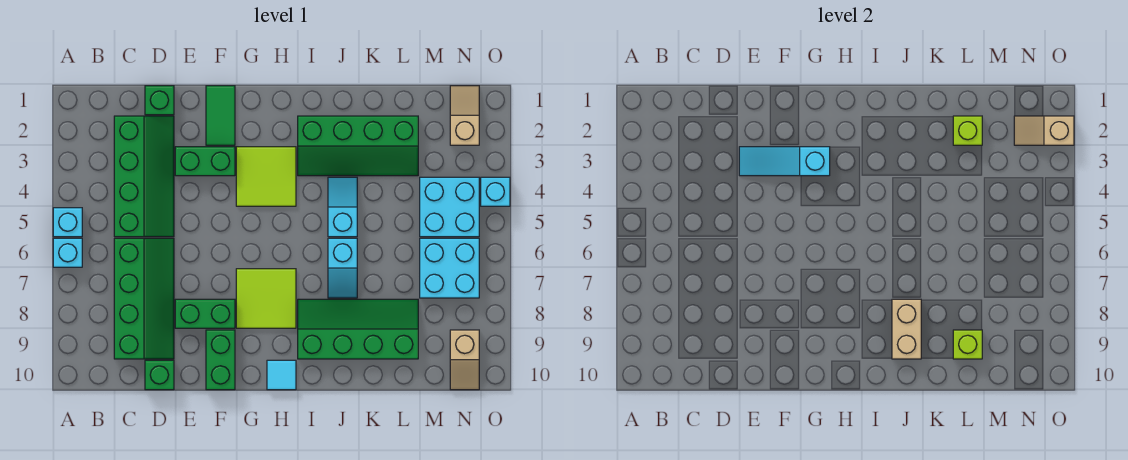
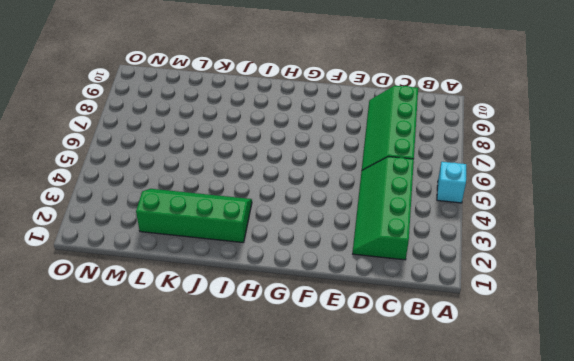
none -> cyan 1x1 brick [53,238,82,267]
none -> green 1x1 brick [145,86,174,115]
none -> green 1x1 brick [145,360,174,390]

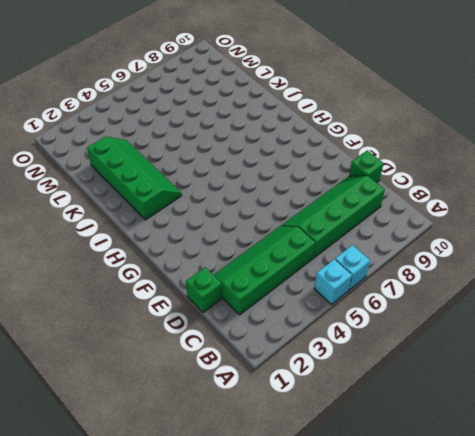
none -> green 1x2 brick [175,147,235,176]
none -> green 1x2 brick [175,299,235,328]
none -> green 1x2 tile [206,86,235,145]

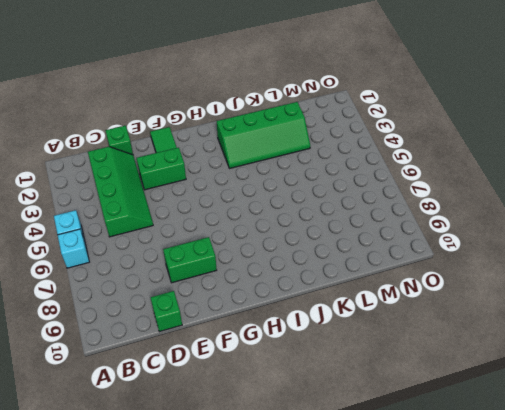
none -> green 2x4 slope [114,238,174,359]
none -> green 1x2 brick [206,330,235,390]
none -> lime 2x2 tile [236,147,296,206]

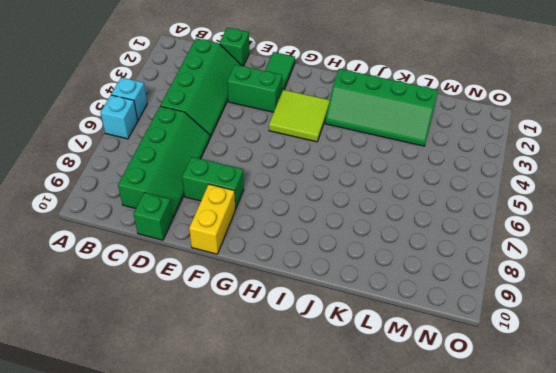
yellow 1x2 brick [189,184,235,254] -> green 1x2 brick [206,330,235,390]
none -> lime 2x2 tile [236,269,296,328]
none -> cyan 1x1 tile [267,360,296,390]
none -> green 2x4 slope [298,299,418,359]

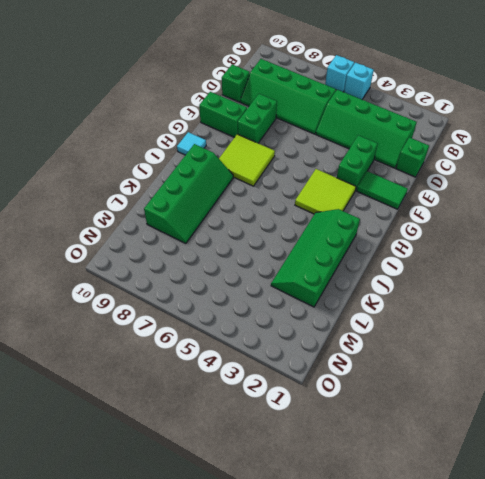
none -> cyan 1x2 slope [328,177,357,237]
none -> cyan 1x2 slope [328,238,357,298]
none -> cyan 2x2 brick [420,177,479,237]

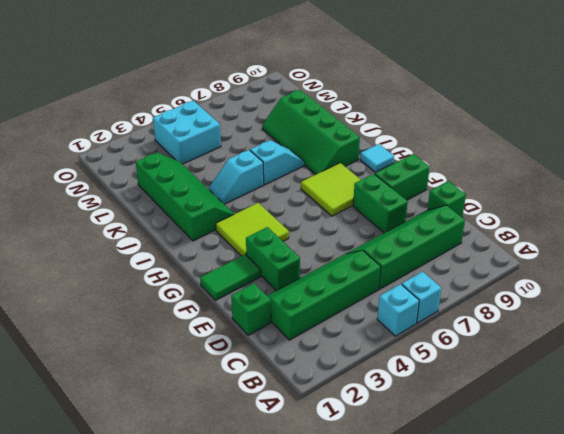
none -> cyan 2x2 brick [420,238,479,298]
none -> tan 1x2 slope [450,86,479,145]
none -> tan 1x2 slope [450,330,479,390]

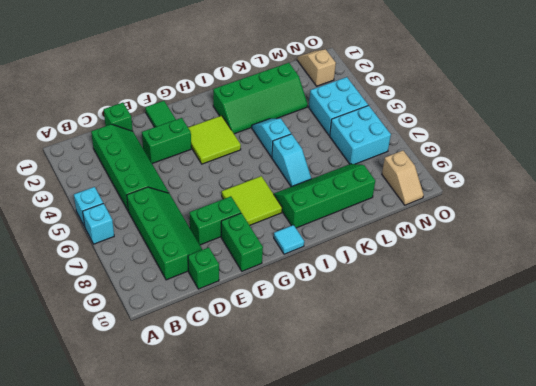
none -> cyan 1x1 brick [481,177,510,206]
none -> cyan 1x3 slope [739,147,830,176]
none -> tan 1x2 brick [892,299,921,359]

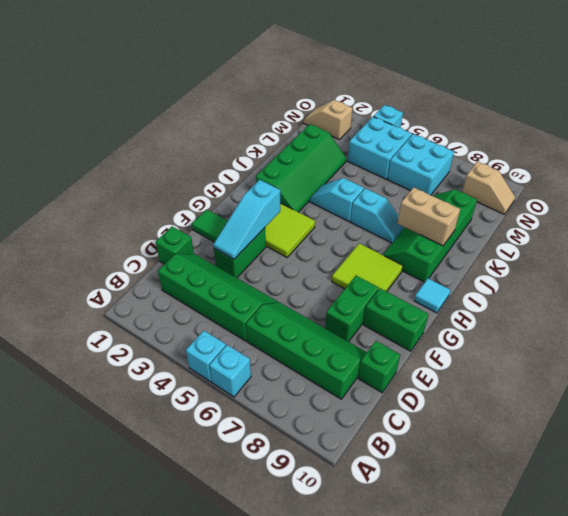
none -> lime 1x1 brick [953,116,982,145]
none -> lime 1x1 brick [953,330,982,359]
none -> tan 1x2 slope [1014,116,1074,145]

